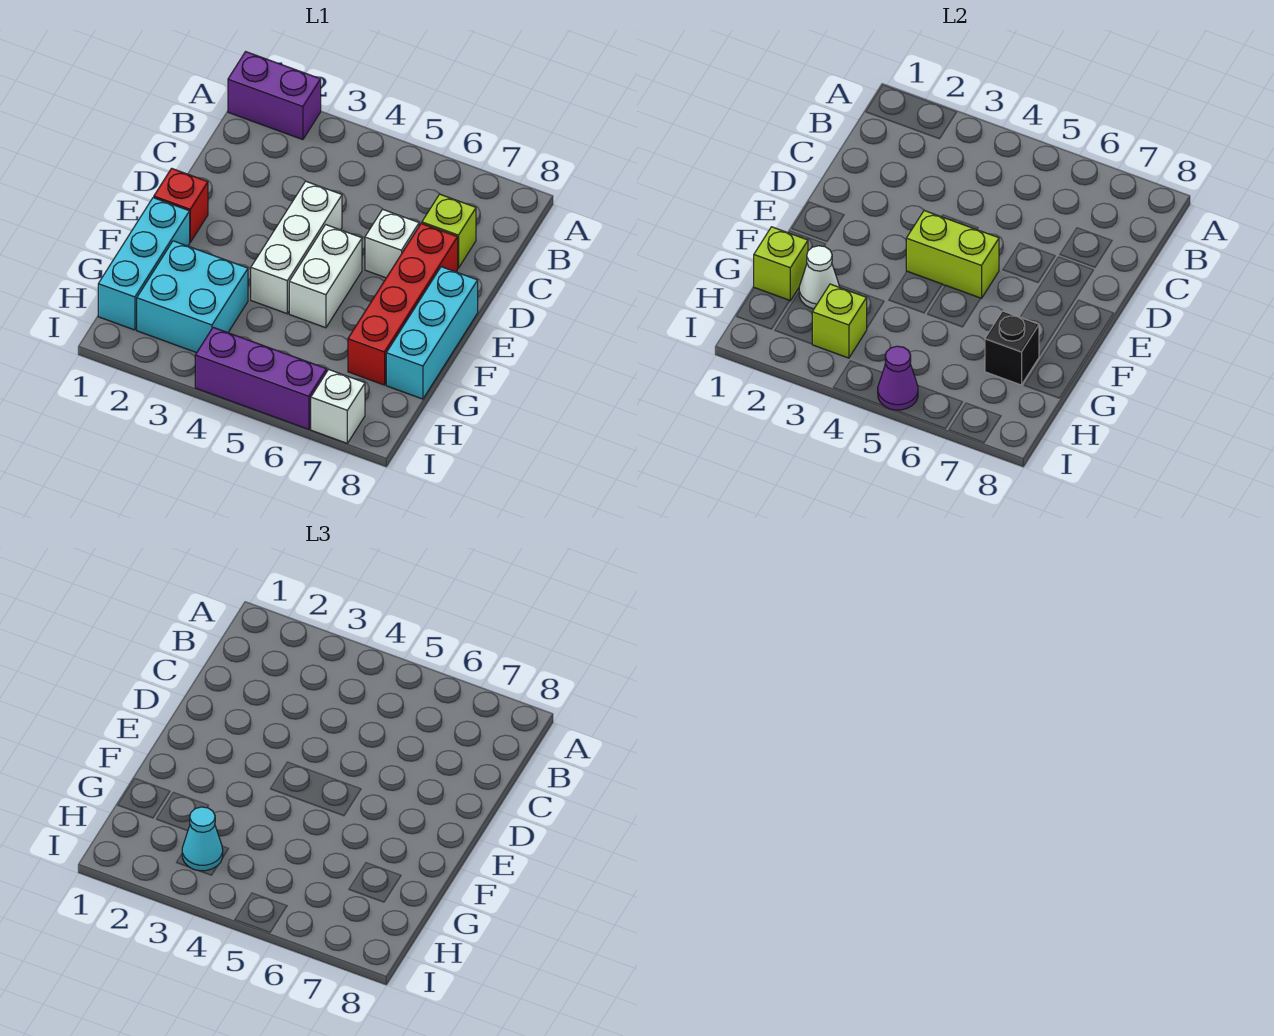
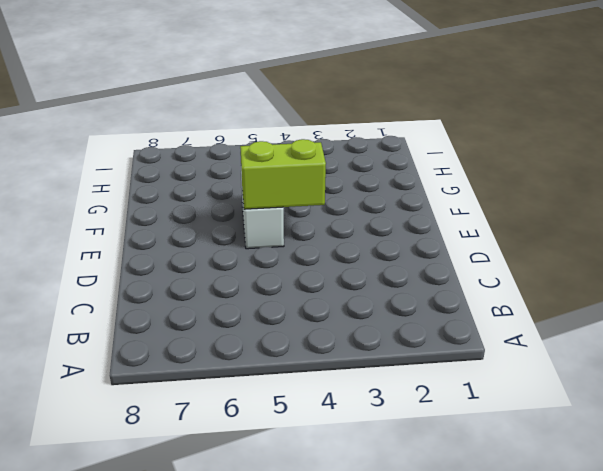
none -> purple 1x2 brick [228,52,321,140]
none -> lime 1x1 brick [422,194,476,268]
none -> white 1x3 brick [251,181,342,314]

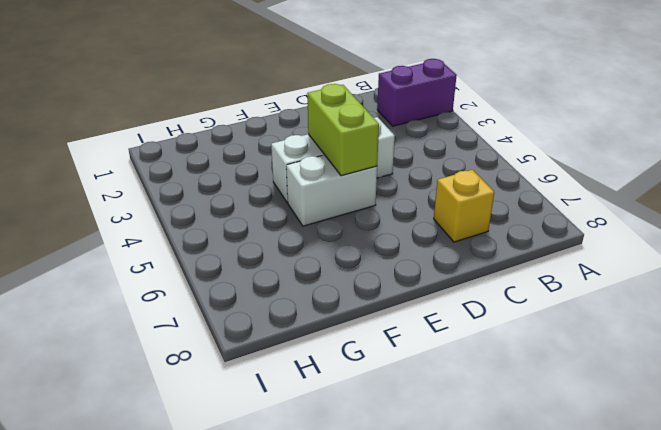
purple 1x2 brick [377,59,457,126] -> purple 1x2 brick turned to [228,52,321,140]
yellow 1x1 brick [434,170,494,242] -> lime 1x1 brick [422,194,476,268]
none -> white 1x1 brick [365,209,419,278]
none -> red 1x4 brick [348,224,458,385]
none -> red 1x1 brick [154,168,208,242]

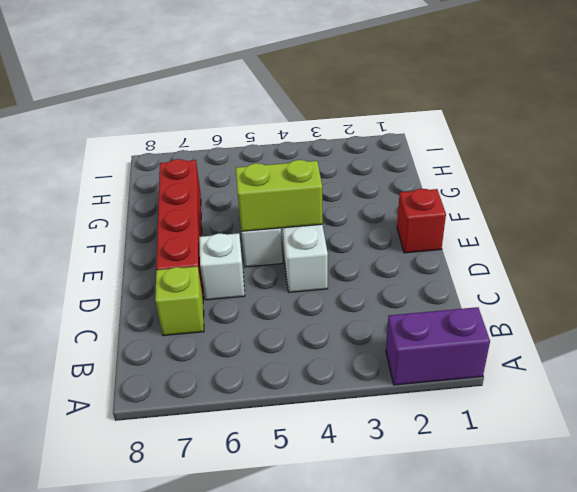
none -> cyan 1x3 brick [386,267,478,399]
none -> cyan 1x3 brick [98,198,190,330]
none -> cyan 2x2 brick [137,241,248,353]

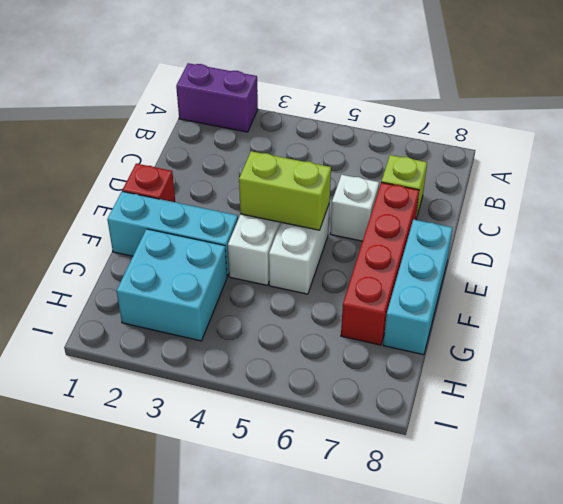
cyan 1x3 brick [107,191,238,277] -> cyan 1x3 brick turned to [98,198,190,330]
none -> purple 1x3 brick [195,327,327,429]
none -> white 1x1 brick [311,369,365,443]
none -> lime 1x1 brick [754,227,808,301]

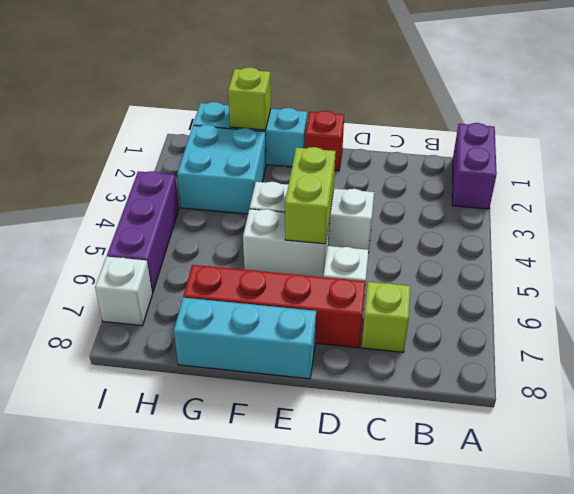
none -> white 1x1 cone [799,246,839,309]
none -> black 1x1 brick [985,311,1039,385]
none -> lime 1x1 brick [812,284,867,358]

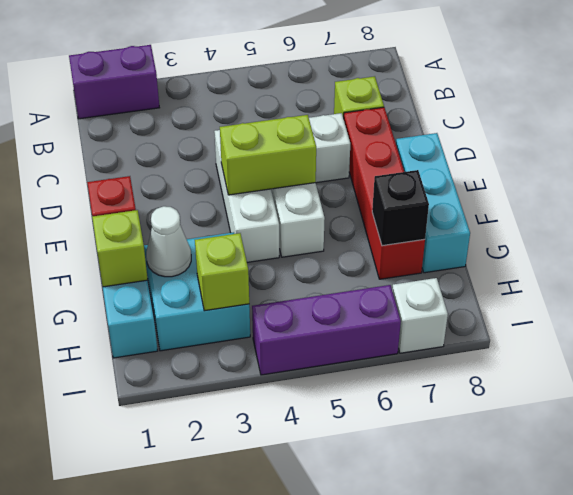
none -> purple 1x1 cone [878,346,918,410]
none -> cyan 1x1 cone [182,807,223,871]

